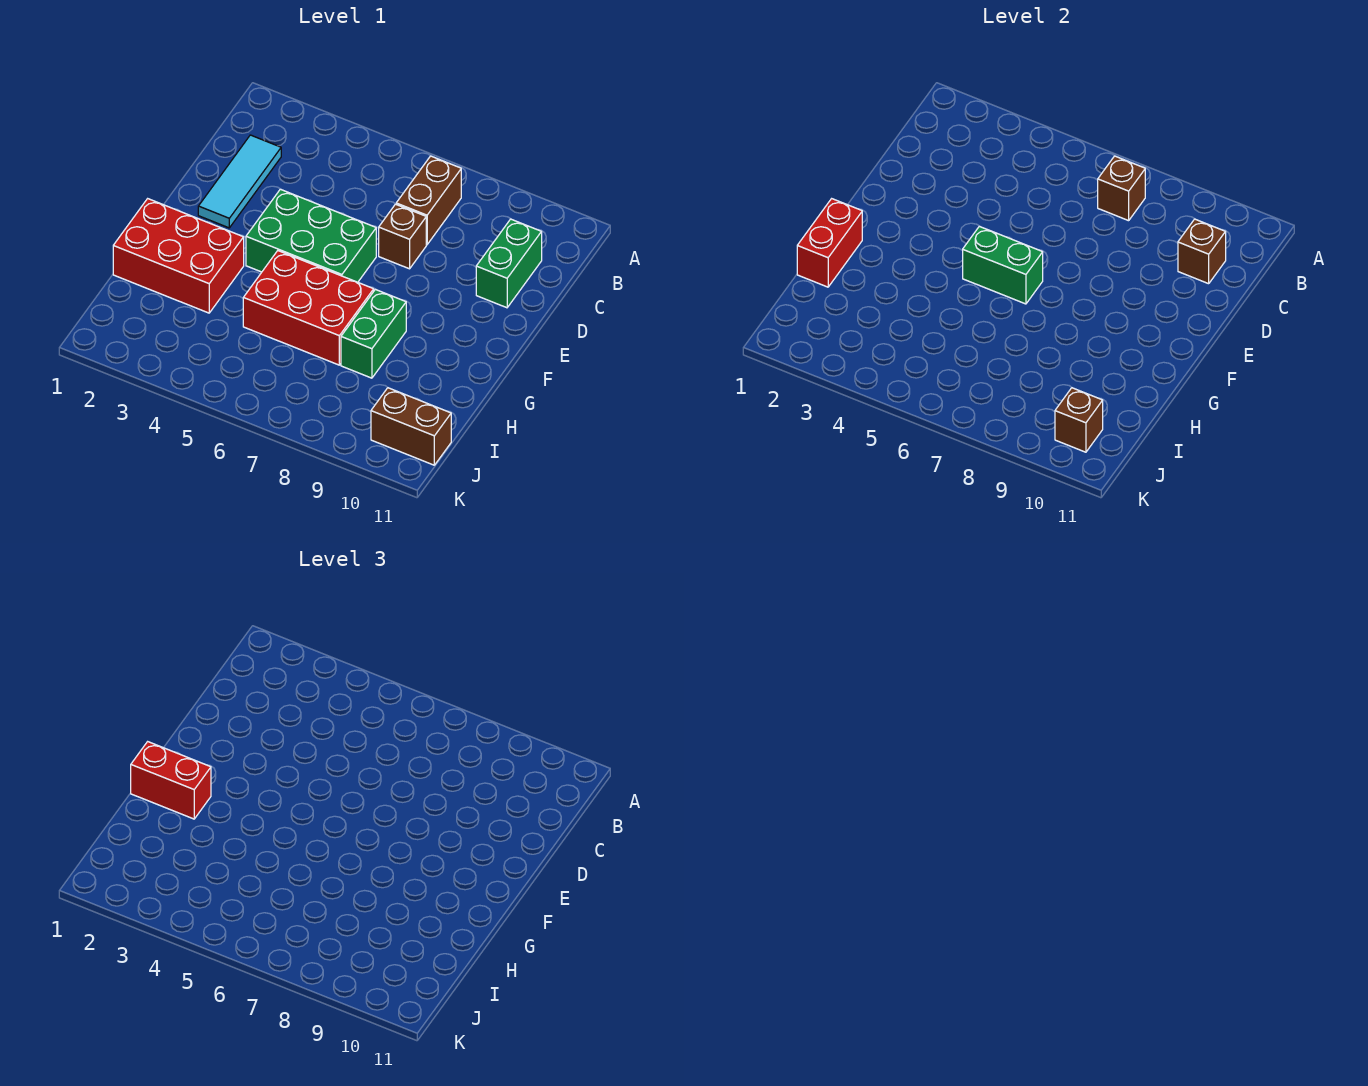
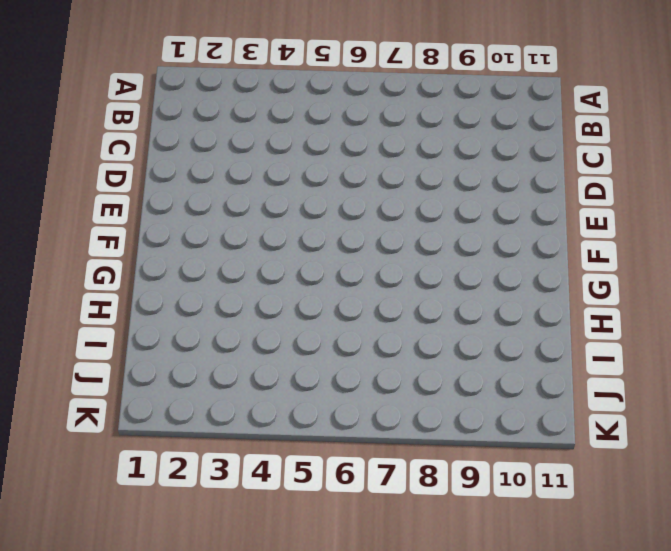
none -> brown 1x2 brick [396,156,461,245]
none -> cyan 1x3 tile [198,135,281,228]
none -> green 1x2 brick [476,219,542,308]

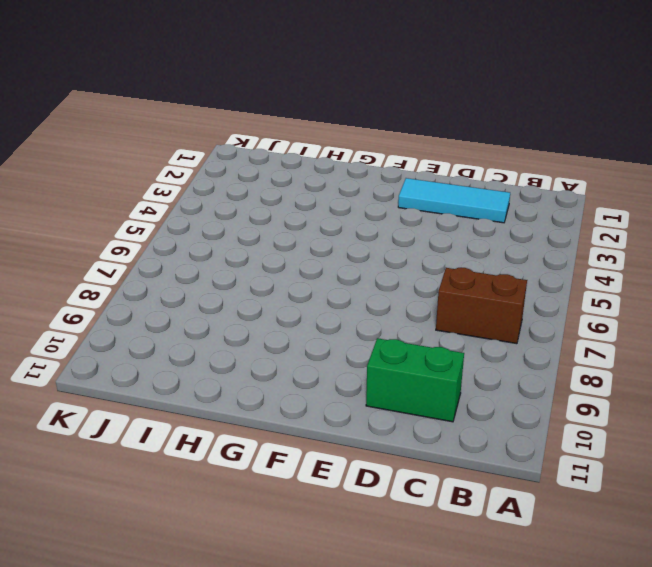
none -> brown 1x1 brick [379,204,426,269]
none -> green 2x3 brick [246,189,376,282]
none -> red 2x3 brick [113,199,244,313]

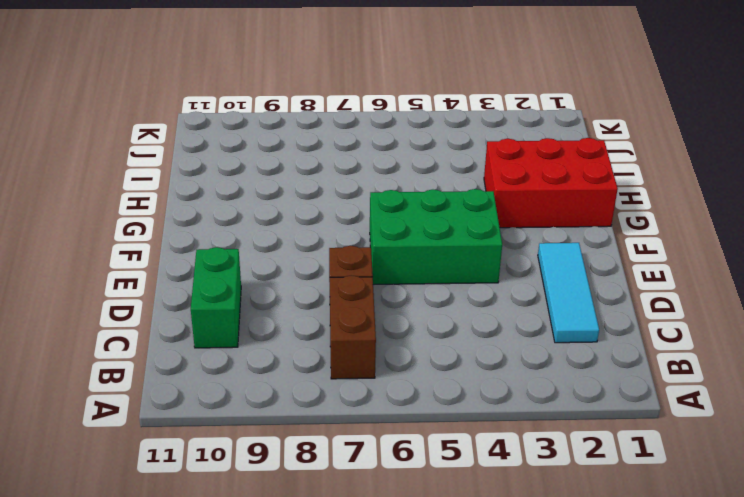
none -> red 2x3 brick [243,251,374,365]
none -> green 1x2 brick [341,289,406,378]
none -> brown 1x2 brick [371,388,451,465]

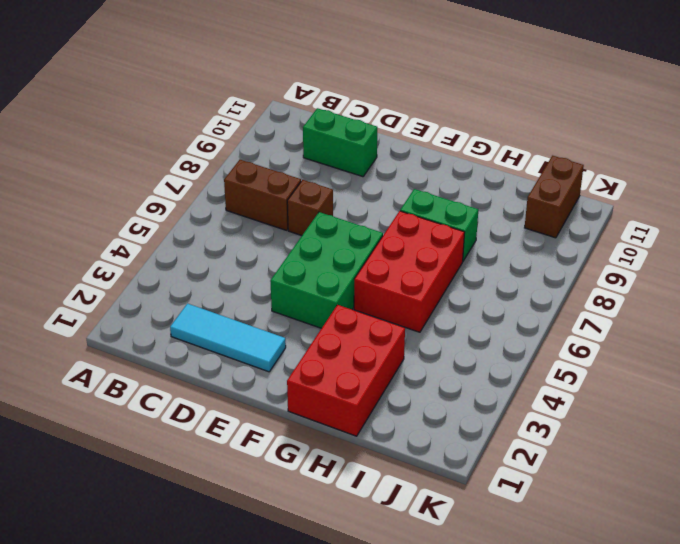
none -> brown 1x1 brick [1098,156,1145,221]
none -> brown 1x1 brick [1178,219,1226,284]
none -> green 1x2 brick [963,226,1043,304]

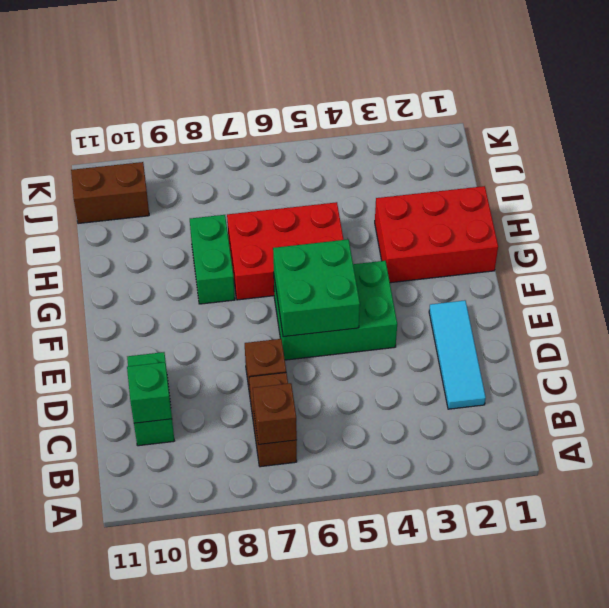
green 1x1 brick [127,362,172,423] -> brown 1x1 brick [1178,219,1226,284]
green 2x2 brick [273,239,360,337] -> green 1x2 brick [963,226,1043,304]
none -> red 1x2 brick [797,199,862,287]
none -> brown 1x1 brick [1055,388,1103,452]
none -> red 1x2 brick [131,742,211,819]

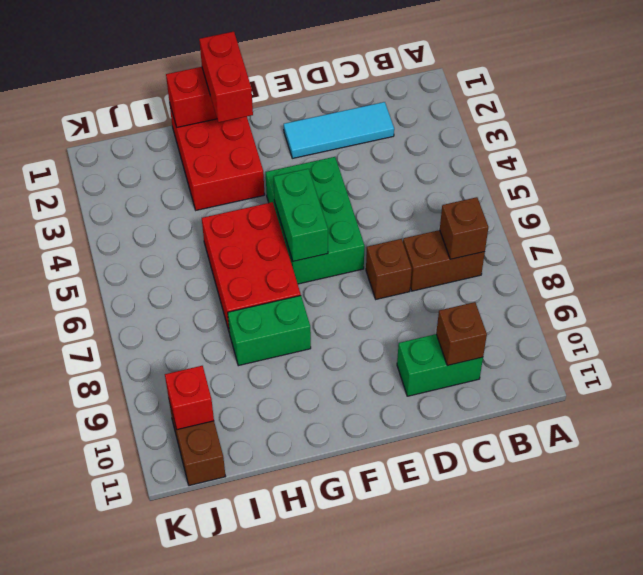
red 1x1 brick [165,366,214,430] -> brown 1x1 brick [1055,388,1103,452]

